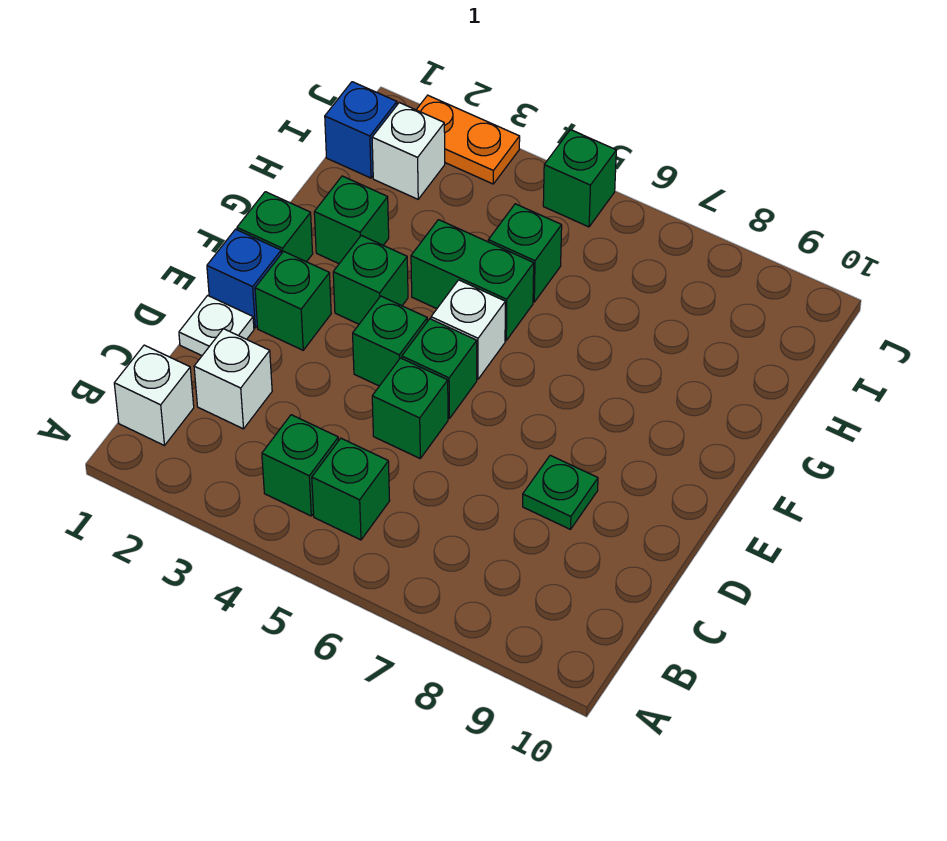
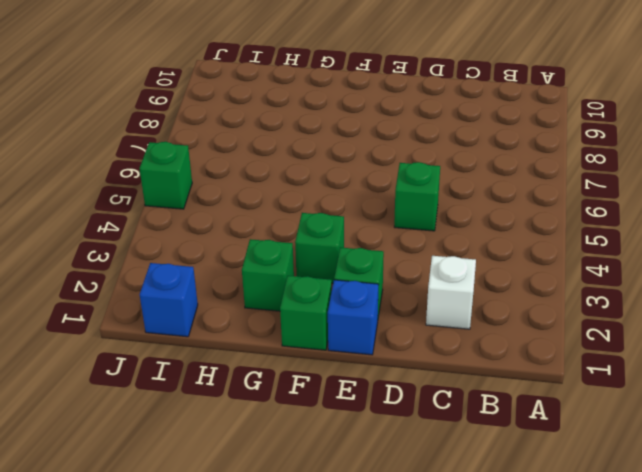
none -> white 1x1 brick [114,345,194,446]
none -> green 1x1 brick [262,415,338,516]
none -> green 1x1 brick [312,438,390,540]

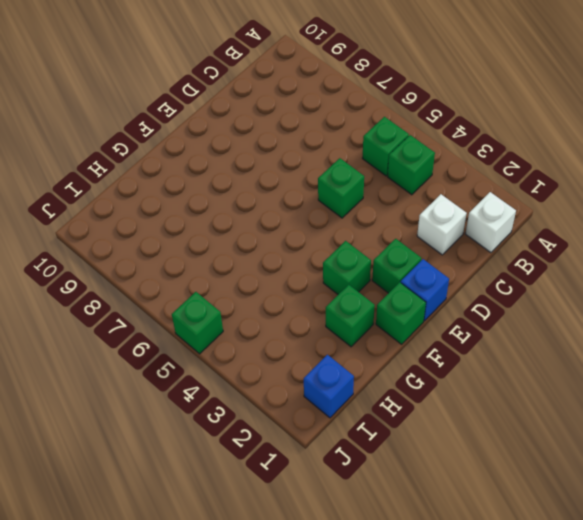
none -> white 1x1 plate [179,295,254,356]
none -> green 1x1 plate [523,455,598,529]
none -> green 1x1 brick [353,296,427,386]

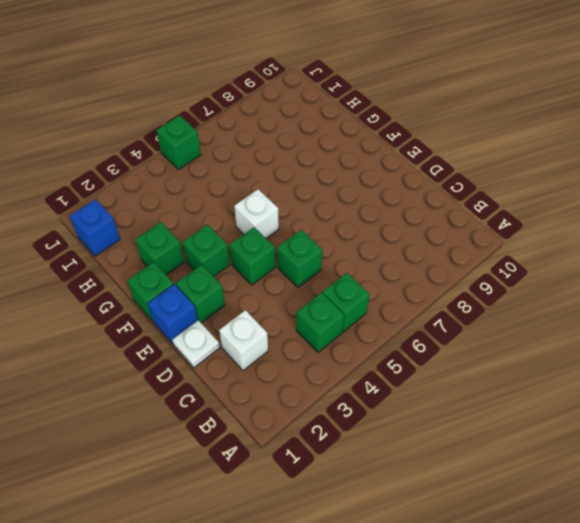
none -> white 1x1 brick [114,345,194,446]
none -> green 1x1 plate [523,455,598,529]
none -> green 1x1 brick [402,319,477,418]

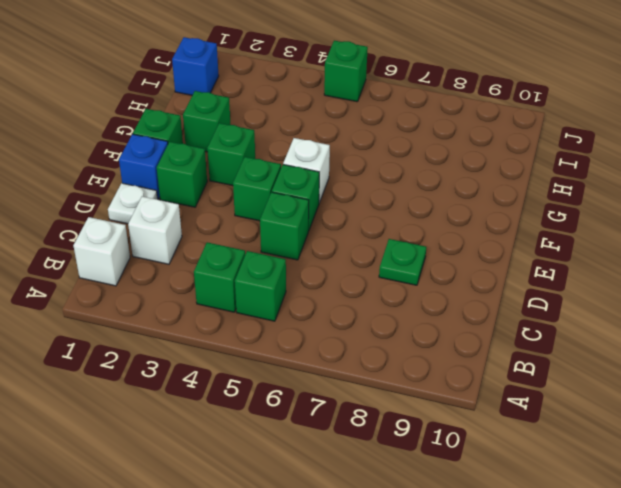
none -> green 1x2 brick [411,220,534,340]
none -> green 1x1 brick [488,204,562,302]
none -> white 1x1 brick [372,103,445,199]

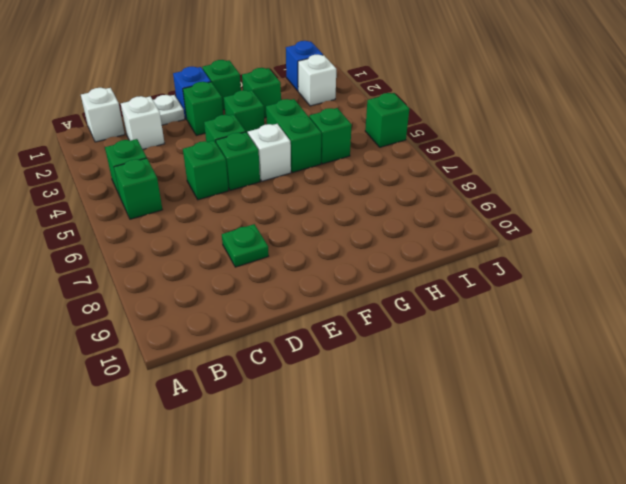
none -> orange 1x2 plate [416,95,520,184]

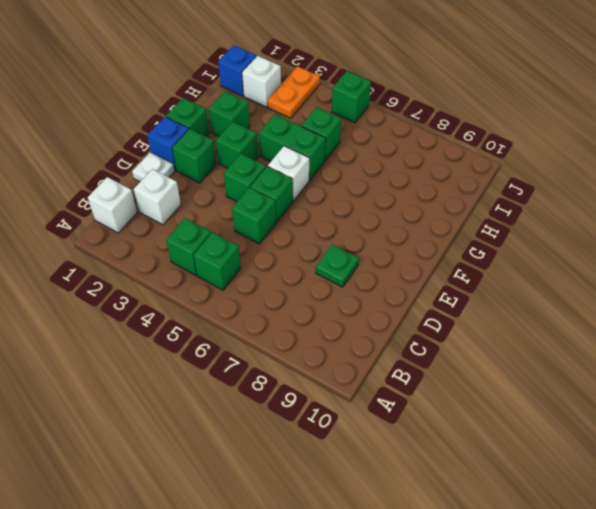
orange 1x2 plate [267,66,320,118] -> orange 1x2 plate turned to [416,95,520,184]

